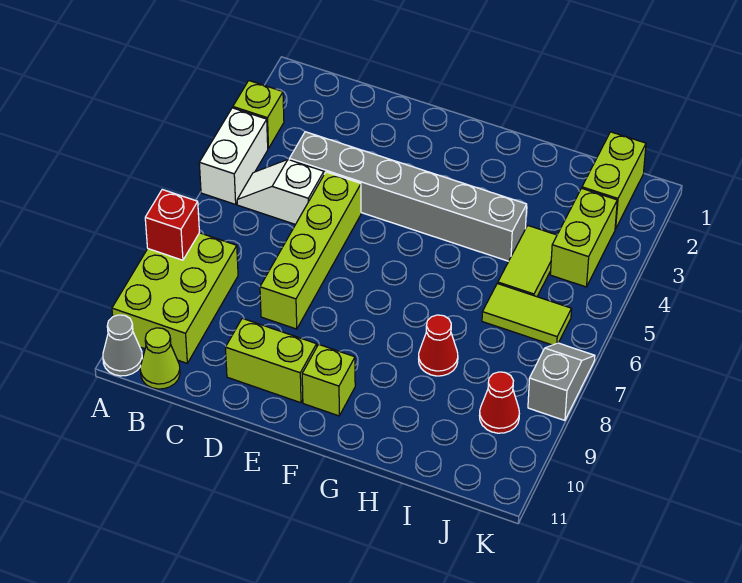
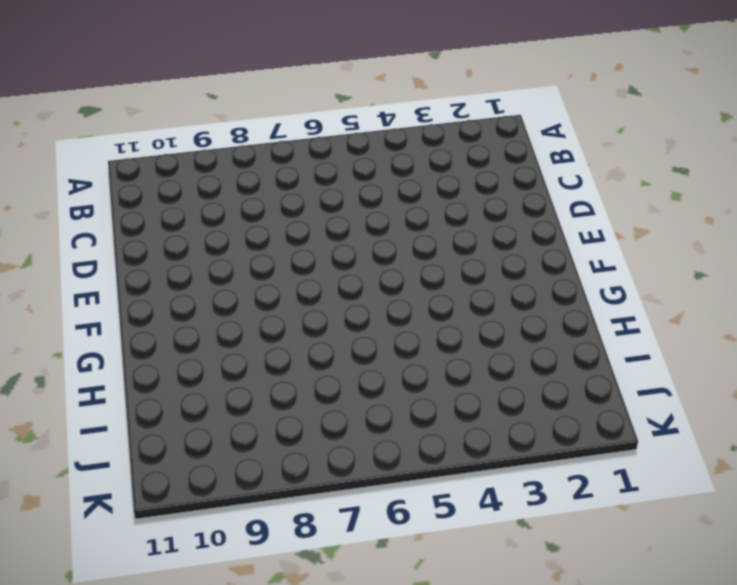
none -> lime 1x1 brick [233,81,284,149]
none -> white 1x2 brick [199,108,268,204]
none -> lime 2x3 brick [112,233,238,363]

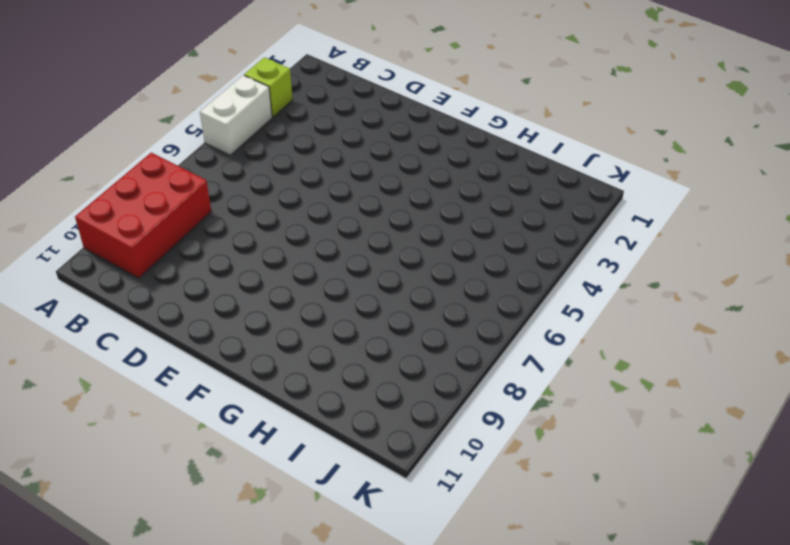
red 2x3 brick [75,153,211,278] -> lime 2x3 brick [112,233,238,363]
none -> grey 1x1 cone [103,315,142,376]
none -> white 1x2 slope [237,160,324,224]
none -> lime 1x1 cone [140,328,180,389]

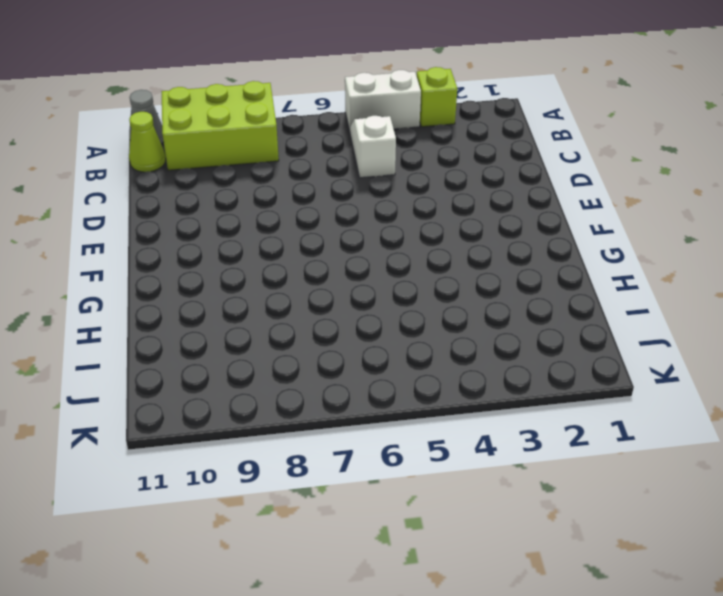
none -> grey 1x6 brick [290,132,527,261]
none -> lime 1x4 brick [260,172,361,329]
none -> lime 1x2 brick [225,318,317,403]

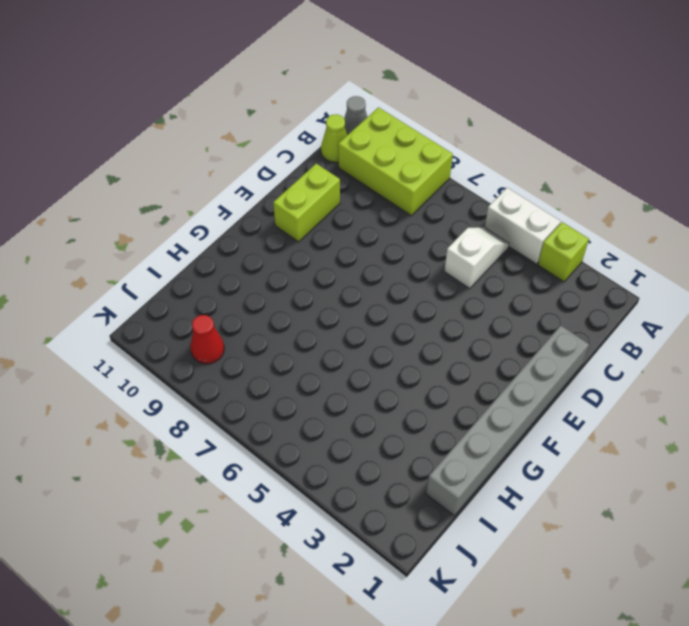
grey 1x6 brick [426,325,589,516] -> grey 1x6 brick moved to [290,132,527,261]
none -> lime 1x4 brick [260,172,361,329]
none -> lime 1x1 brick [302,344,355,416]
none -> red 1x1 cone [419,315,458,376]

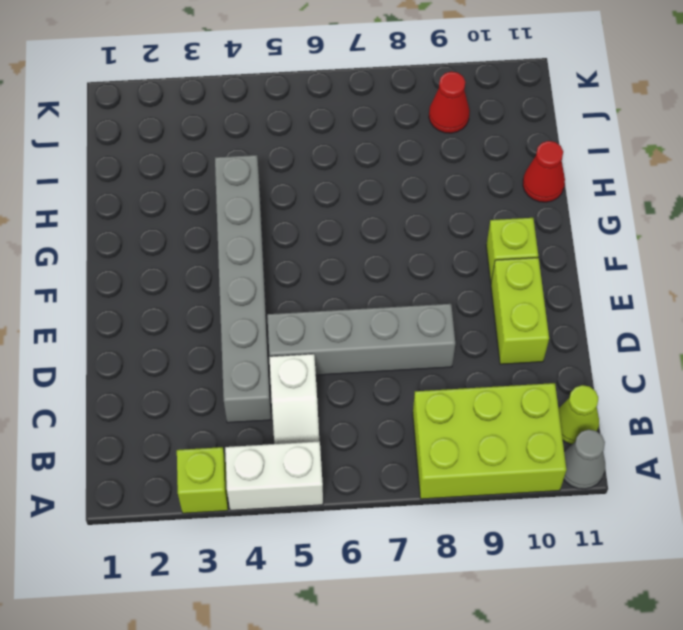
grey 1x4 brick [267,304,455,375] -> lime 1x4 brick [260,172,361,329]
red 1x1 cone [523,141,565,202] -> red 1x1 cone moved to [419,315,458,376]
none -> lime 1x2 tile [498,226,557,297]
none -> lime 1x2 tile [482,283,572,345]
none -> lime 1x2 brick [582,132,646,229]

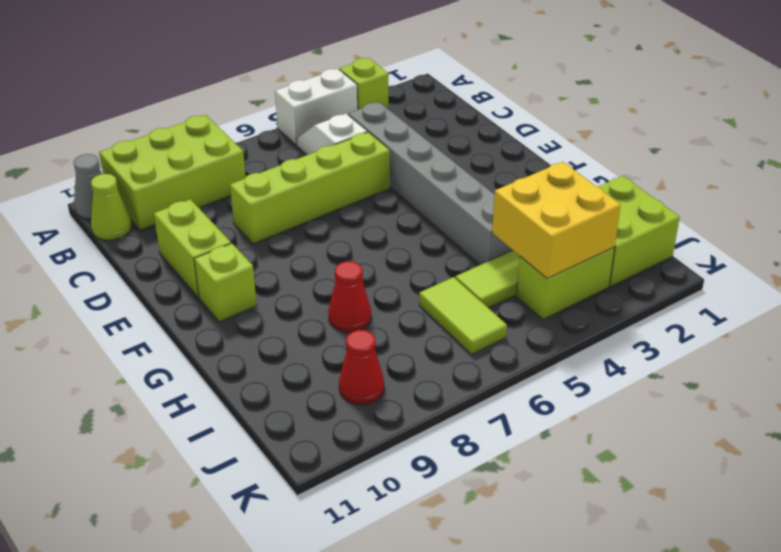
lime 2x2 brick [598,176,680,287] -> lime 1x2 brick [582,132,646,229]
yellow 2x2 brick [492,162,621,279] -> none
none -> grey 1x2 slope [528,343,595,420]
none -> red 1x1 brick [145,190,200,260]

